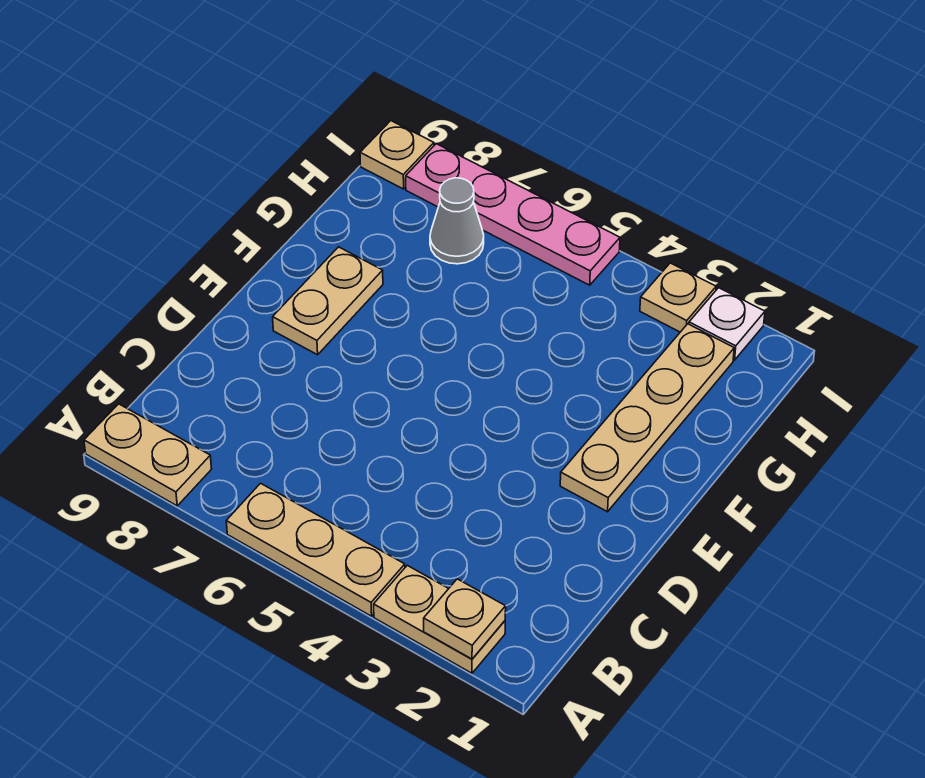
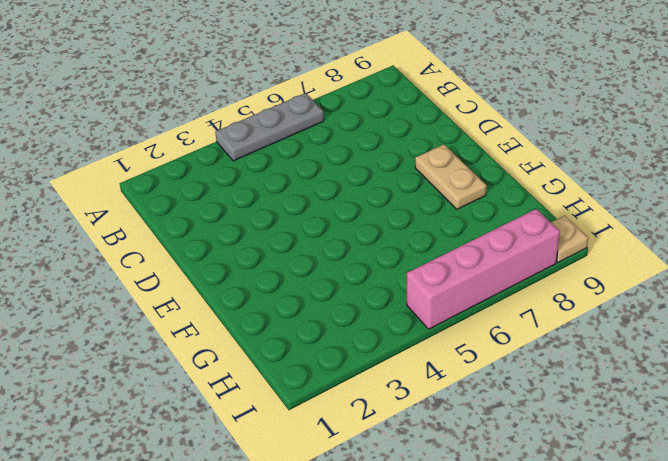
grey 1x3 plate [215,93,324,161] -> tan 1x3 plate [226,483,405,616]
pink 1x4 brick [407,209,560,329] -> pink 1x4 plate [406,144,620,285]
none -> tan 1x2 plate [374,565,505,673]
none -> tan 1x2 plate [84,404,212,506]

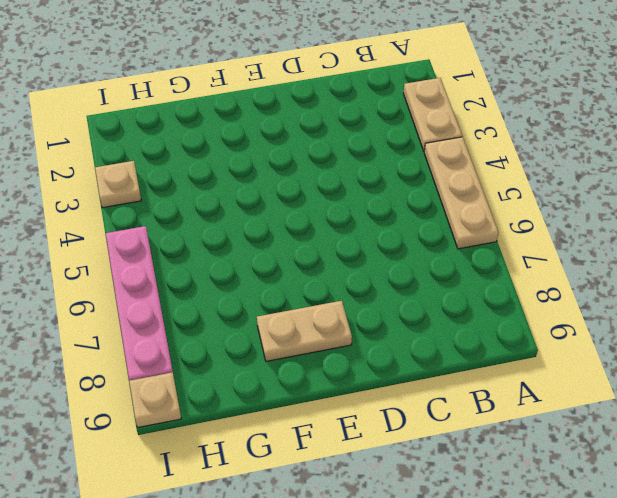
none -> tan 1x2 plate [84,404,212,506]
none -> tan 1x4 plate [560,324,734,512]

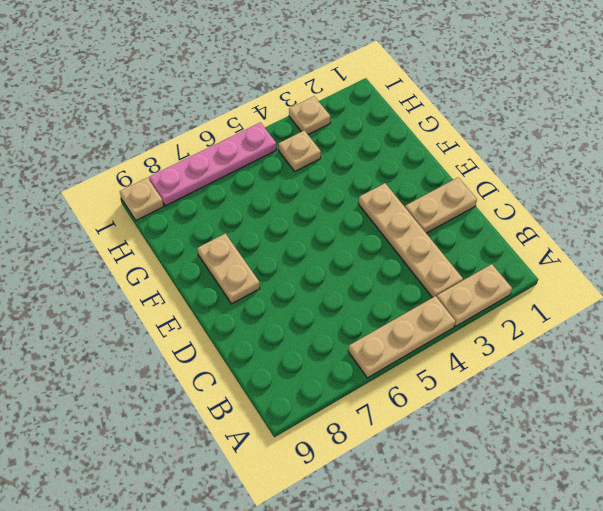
tan 1x4 plate [358,183,463,298] -> tan 1x4 plate moved to [560,324,734,512]
tan 1x2 plate [405,178,477,233] -> tan 1x2 plate moved to [84,404,212,506]
tan 1x1 plate [278,131,321,171] -> tan 1x1 plate moved to [424,579,506,659]
none -> grey 1x1 cone [430,178,484,264]
none -> white 1x1 plate [689,288,765,360]

